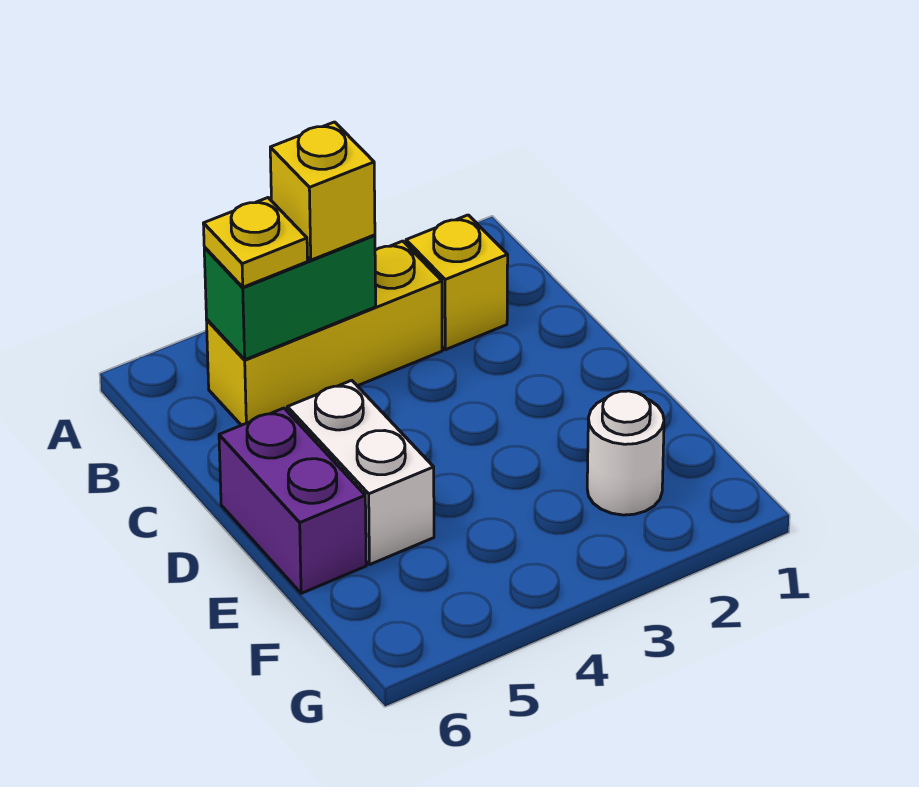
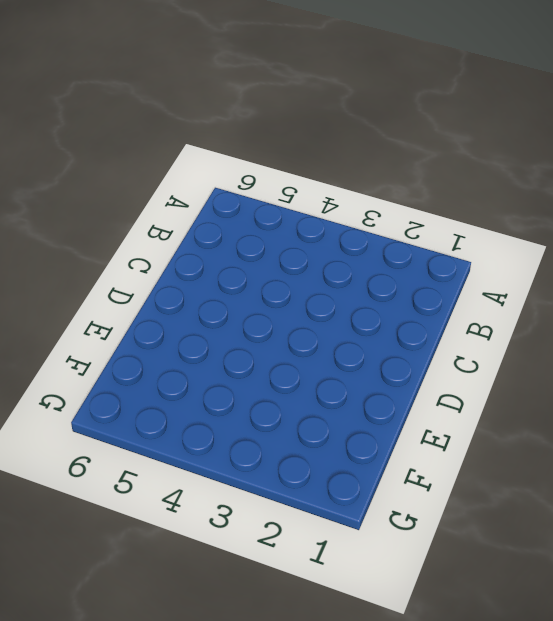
none -> yellow 1x1 brick [406,215,508,350]
none -> yellow 1x3 brick [207,241,442,425]

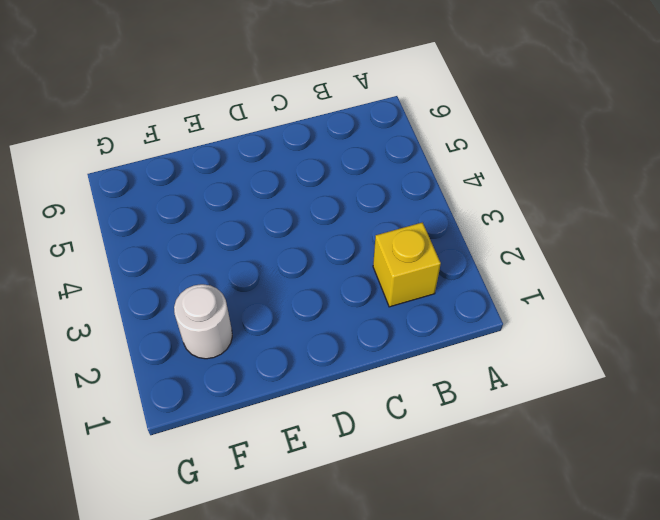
none -> yellow 1x3 brick [207,241,442,425]
none -> white 1x2 brick [287,380,434,565]

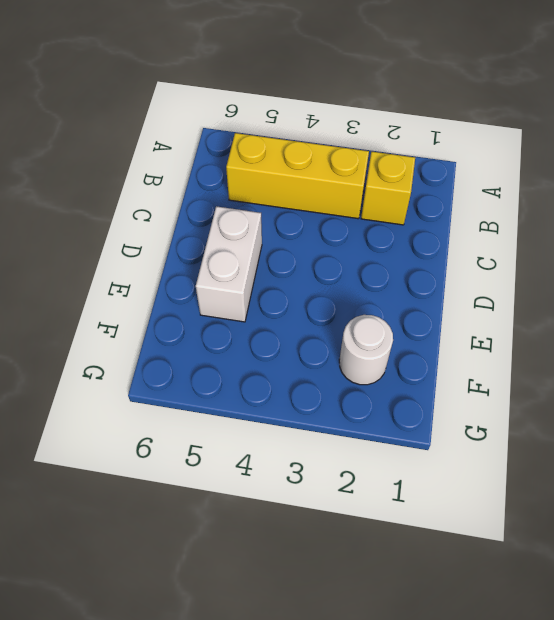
none -> purple 1x2 brick [219,408,366,593]
none -> green 1x2 brick [204,235,376,360]

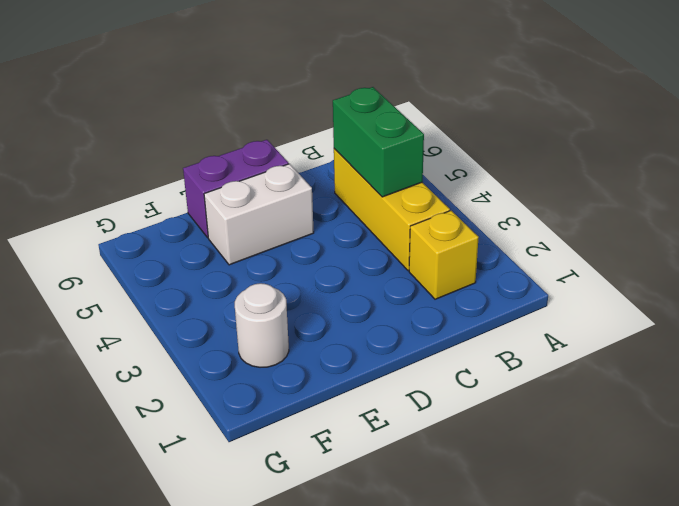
none -> yellow 1x1 brick [270,122,375,260]
none -> yellow 1x1 plate [203,198,308,287]

